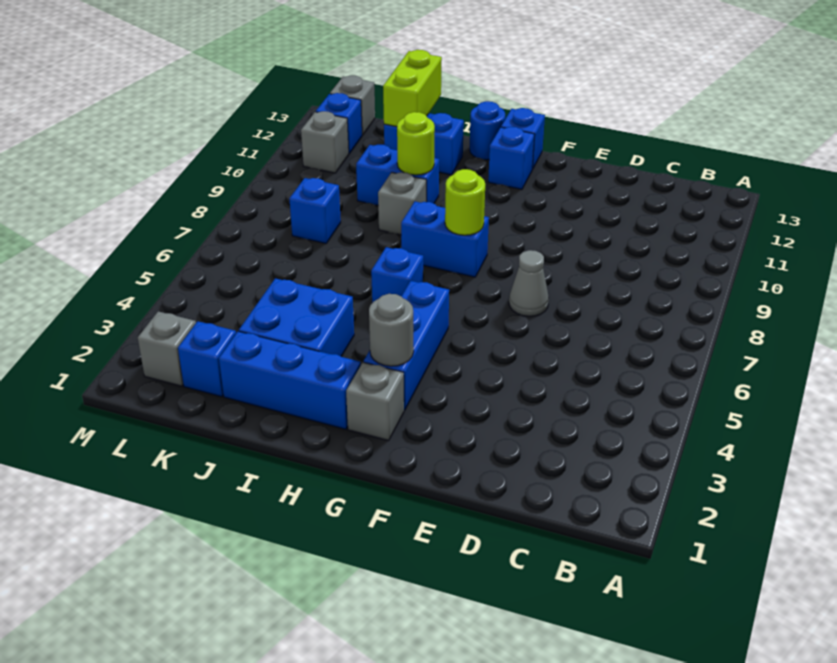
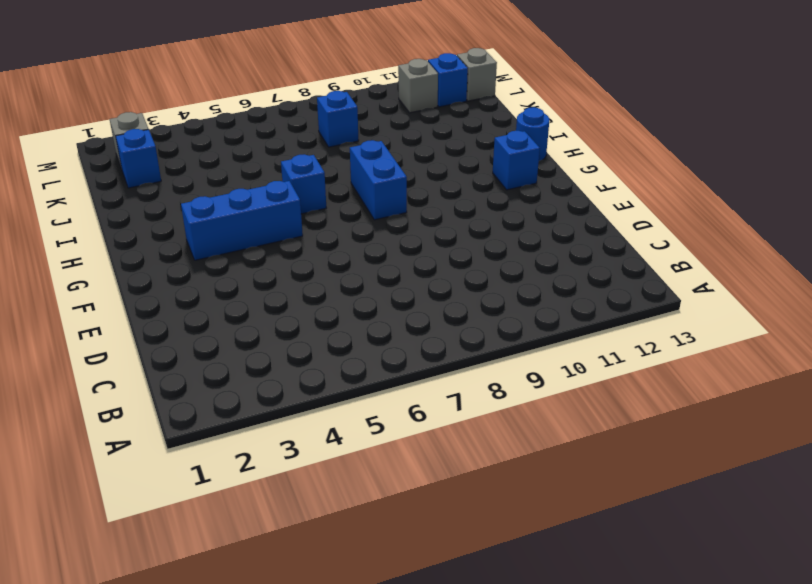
none -> grey 1x1 cone [509,250,549,316]
none -> grey 1x1 brick [346,362,404,441]
none -> blue 1x1 brick [501,108,545,169]

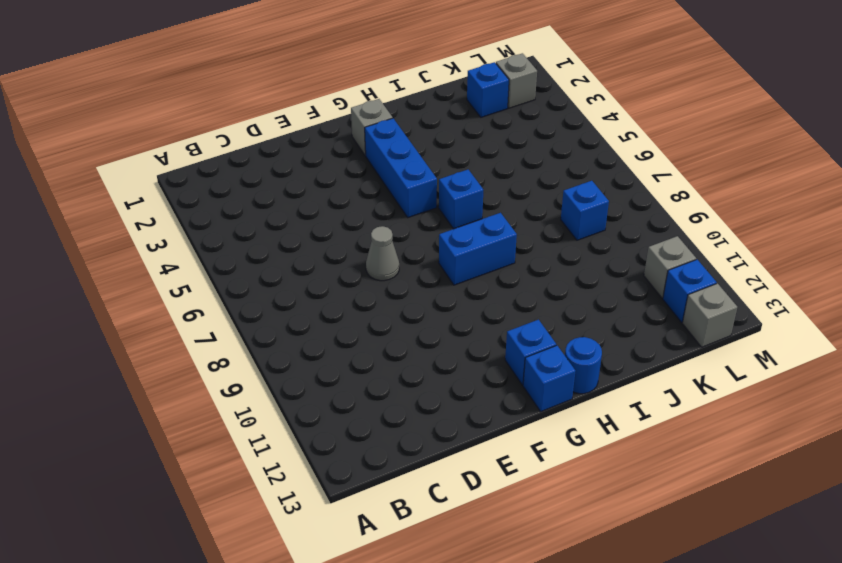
none -> blue 1x3 brick [219,331,361,429]
none -> blue 2x2 brick [239,278,354,357]
none -> grey 1x1 brick [378,172,426,235]

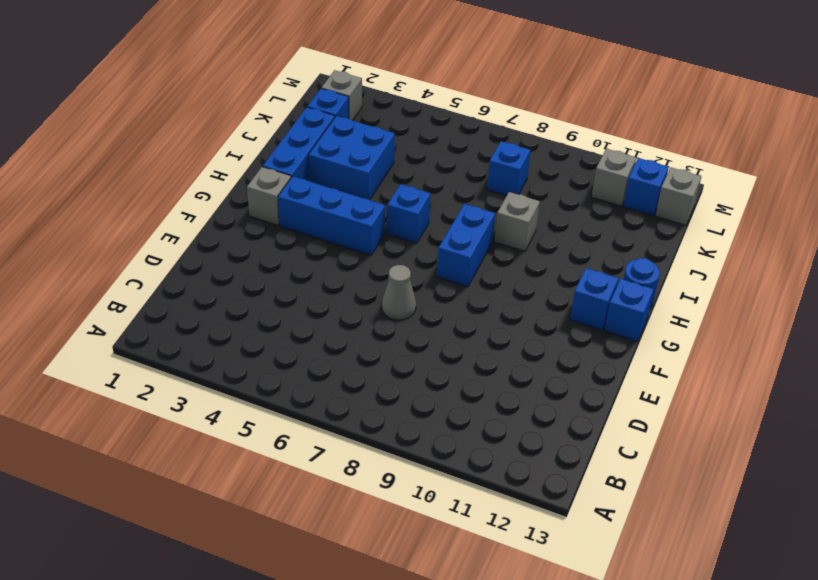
none -> blue 1x2 brick [356,145,439,205]
none -> blue 1x2 brick [384,113,464,175]
none -> grey 1x1 round brick [369,294,414,366]

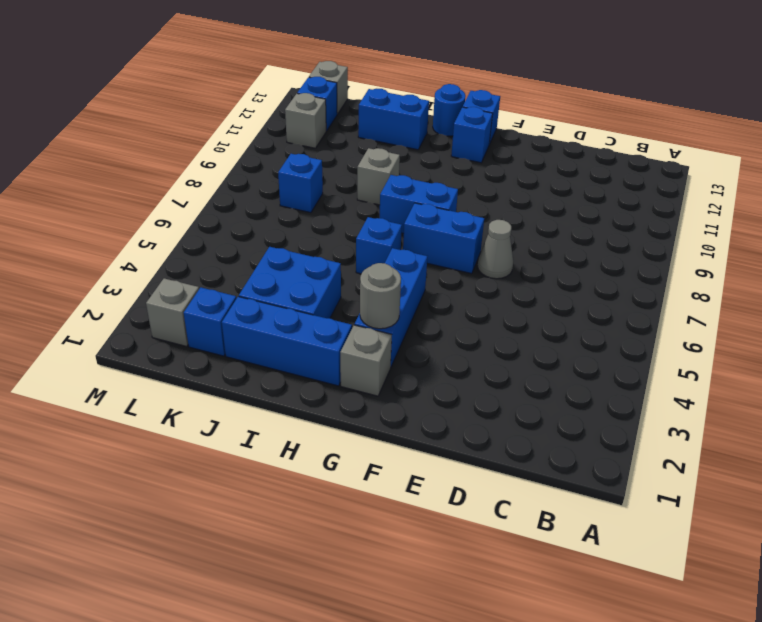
blue 1x2 brick [403,203,484,274] -> blue 1x2 brick moved to [356,145,439,205]
none -> lime 1x1 round brick [445,169,485,235]
none -> lime 1x1 round brick [397,112,435,175]
none -> lime 1x2 brick [383,50,442,127]

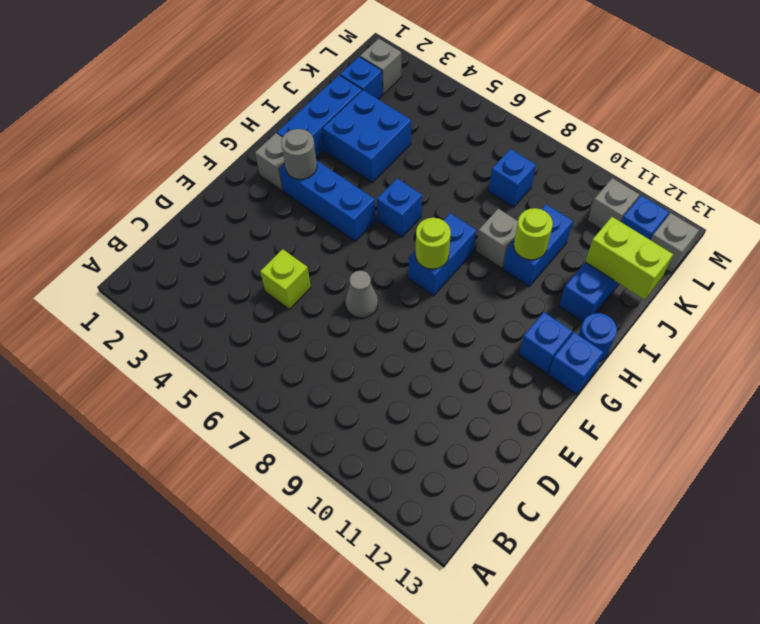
lime 1x1 brick [260,249,311,309] -> none

